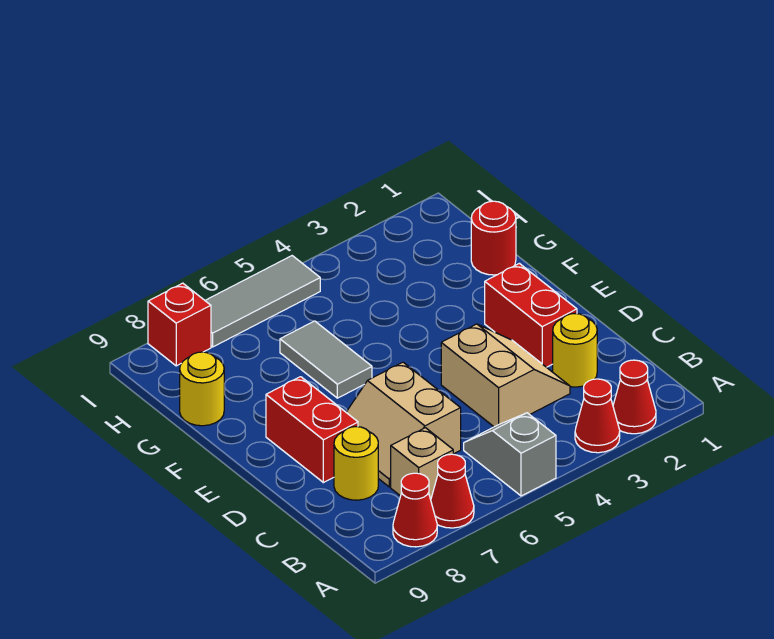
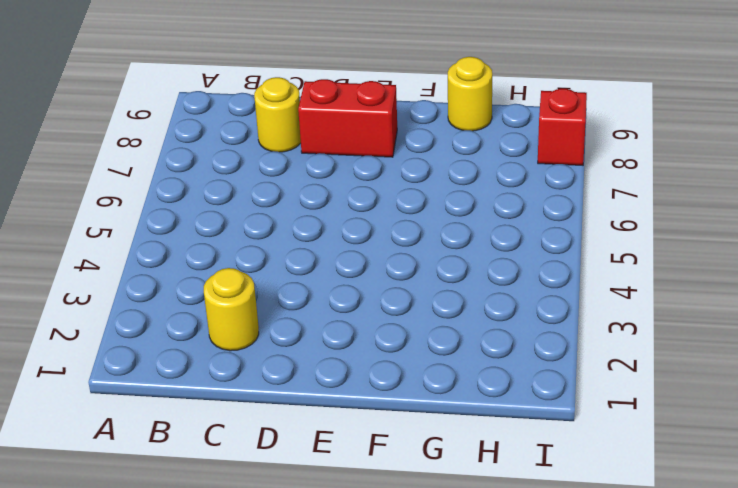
none -> red 1x1 cone [613,360,656,434]
none -> red 1x1 cone [575,379,620,453]
none -> grey 1x2 slope [464,413,556,496]

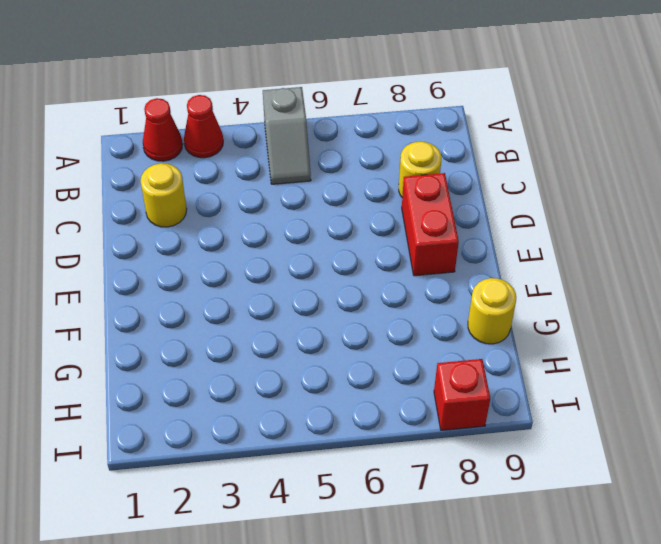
none -> red 1x1 cone [431,454,474,528]
none -> red 1x1 cone [393,473,437,547]
none -> tan 1x1 brick [391,428,453,499]

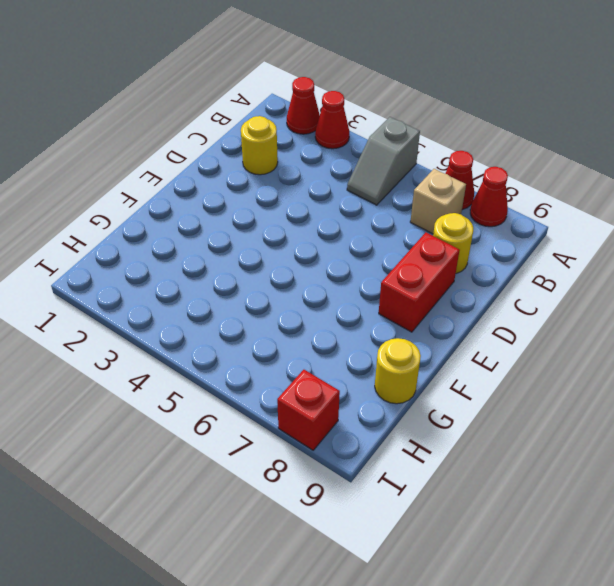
none -> tan 2x2 slope [441,324,570,427]
none -> tan 2x2 slope [346,362,461,487]
none -> red 1x2 brick [485,263,577,367]

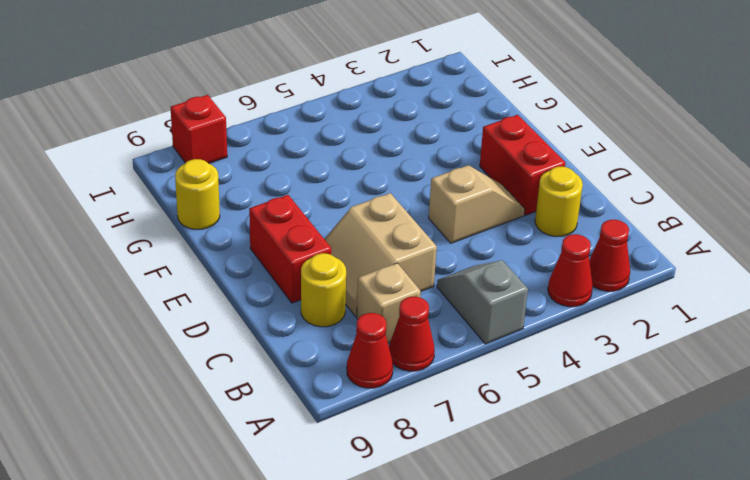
tan 1x2 slope [429,165,525,243] -> tan 2x2 slope [441,324,570,427]
none -> grey 1x2 tile [280,321,372,398]
none -> red 1x1 round brick [471,201,516,275]
none -> grey 1x3 tile [205,256,320,347]

